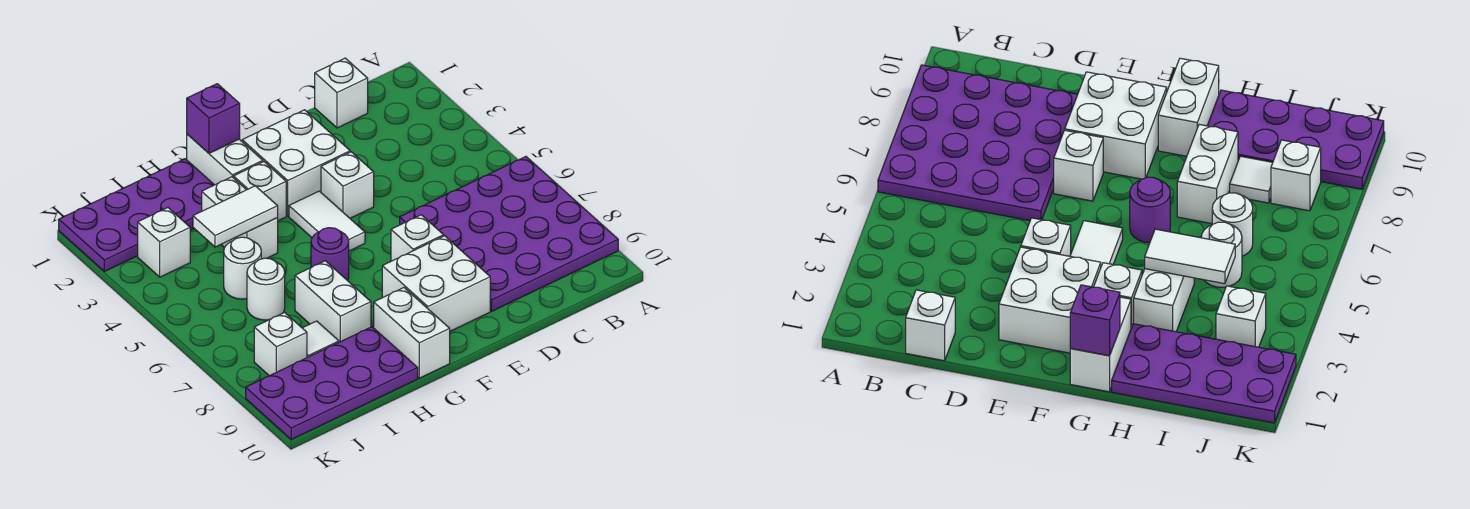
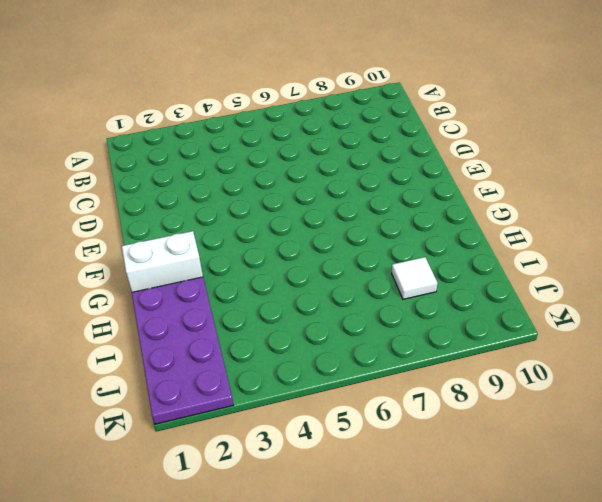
none -> purple 4x4 plate [400,157,618,311]
none -> white 1x1 brick [315,58,368,128]
none -> white 2x2 brick [242,110,350,216]

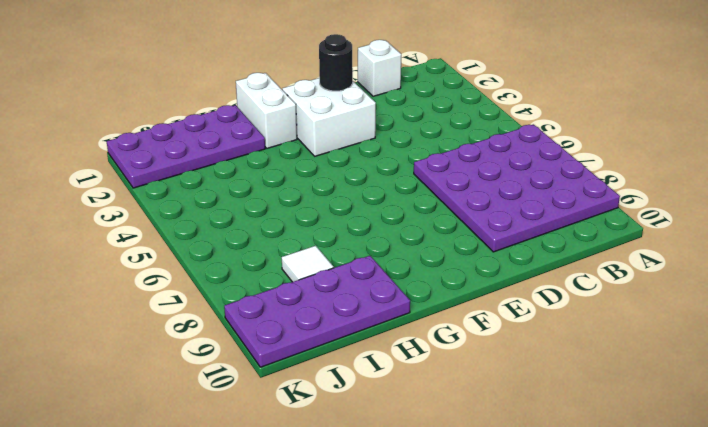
black 1x1 round brick [319,34,353,91] -> none
none -> white 1x1 brick [321,152,374,218]
none -> white 1x1 brick [391,215,444,261]
none -> white 2x2 brick [382,236,490,331]

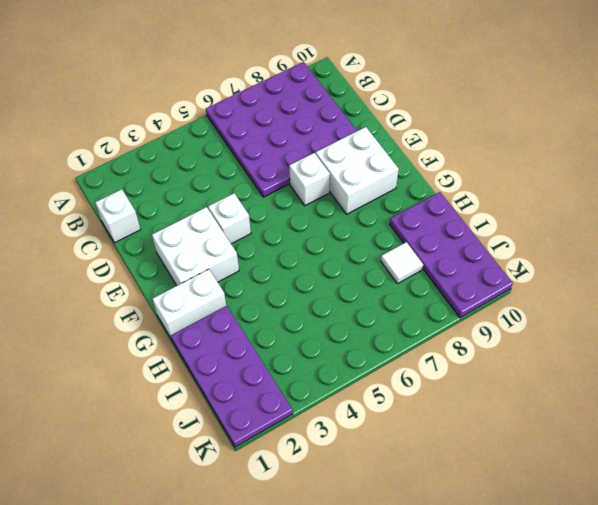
none -> white 1x2 tile [289,191,365,251]
none -> white 1x1 brick [234,162,286,221]
none -> purple 1x1 round brick [311,228,349,281]

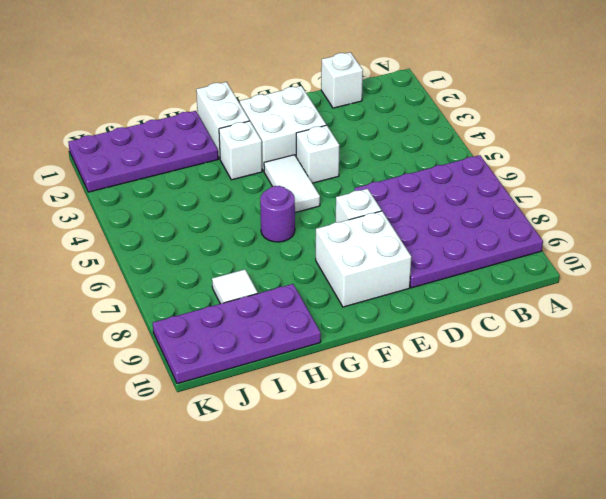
none -> white 1x2 brick [374,288,450,378]
none -> white 1x2 brick [202,177,278,259]
none -> white 1x2 brick [295,261,371,342]

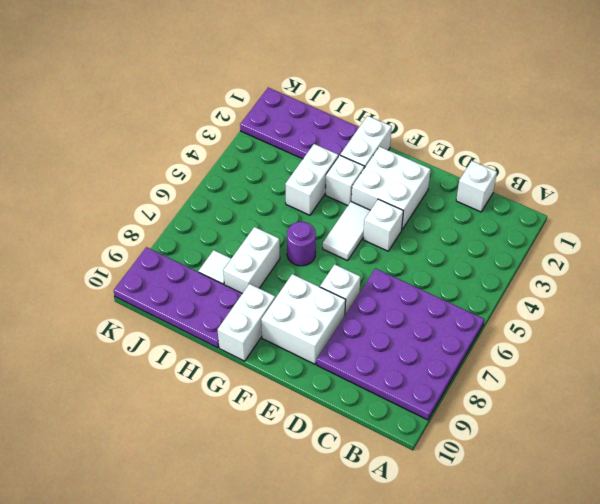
none -> white 1x1 round brick [224,237,261,299]
none -> white 1x1 round brick [247,258,285,320]
none -> white 1x1 brick [138,208,190,277]

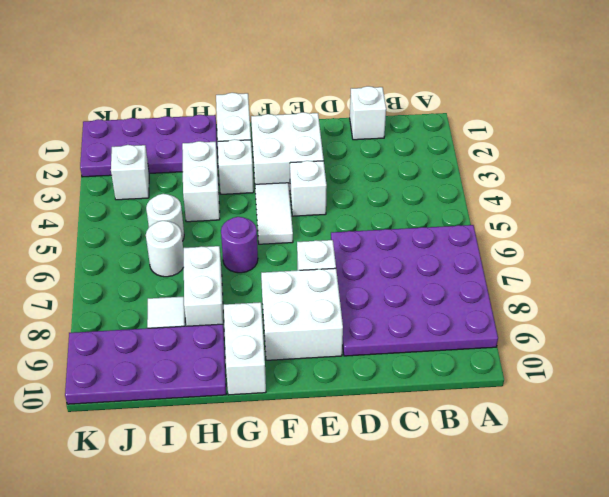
none -> white 1x1 brick [254,312,307,376]
none -> purple 1x1 brick [187,84,240,153]
none -> white 1x2 tile [193,186,278,247]

